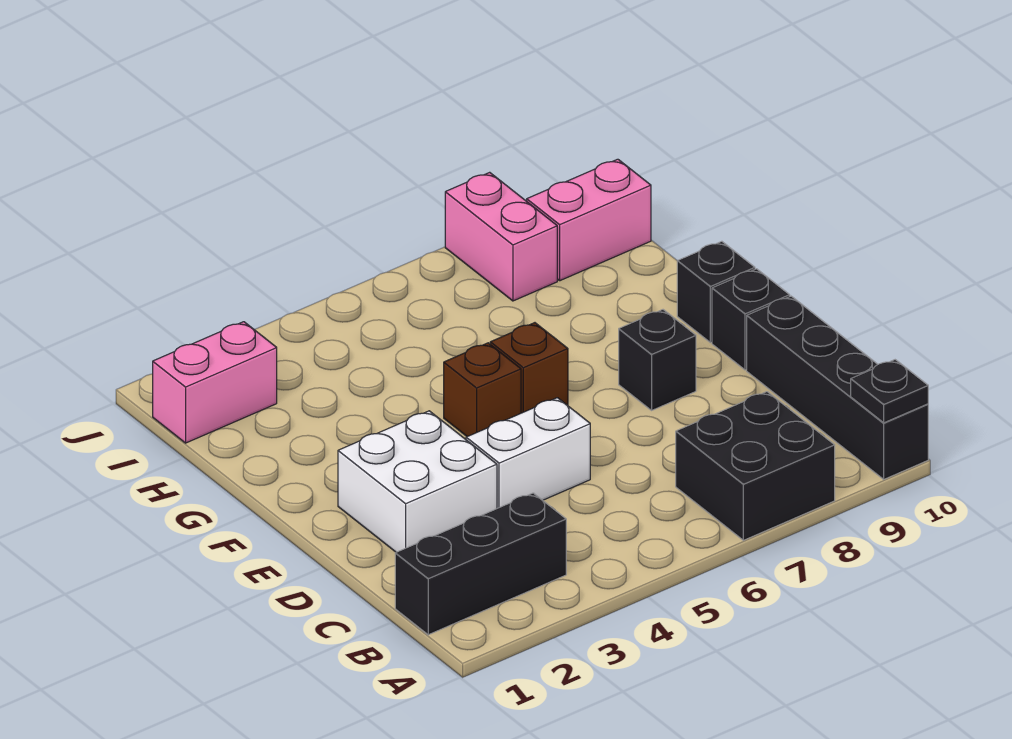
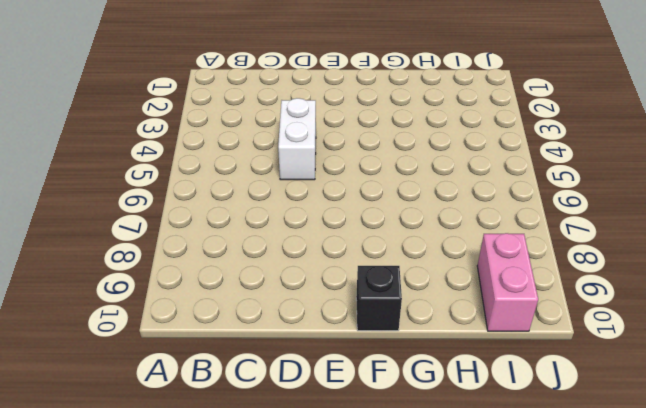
none -> black 2x2 brick [676,392,835,540]
none -> black 1x4 brick [747,296,928,479]
none -> black 1x3 brick [395,493,566,635]

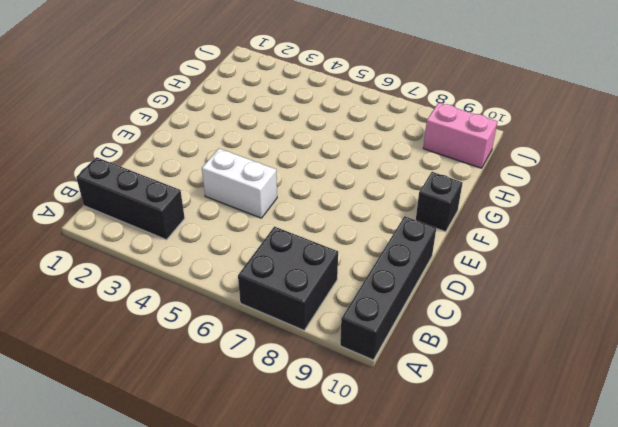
none -> white 2x2 brick [338,411,497,552]
none -> black 1x1 brick [619,310,696,410]
none -> black 1x1 brick [712,269,790,370]

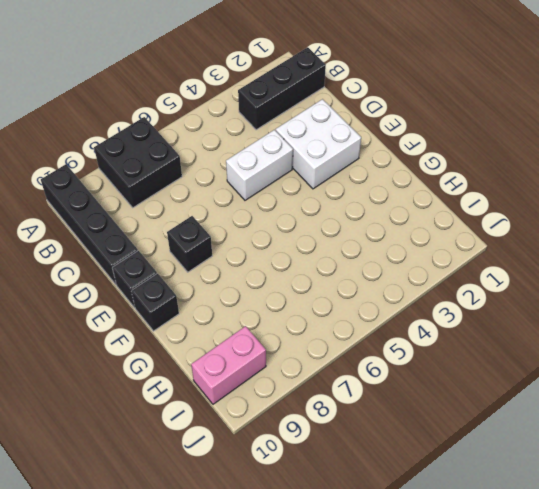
none -> brown 1x1 brick [444,343,521,437]
none -> brown 1x1 brick [490,323,568,413]
none -> pink 1x2 brick [153,322,277,443]

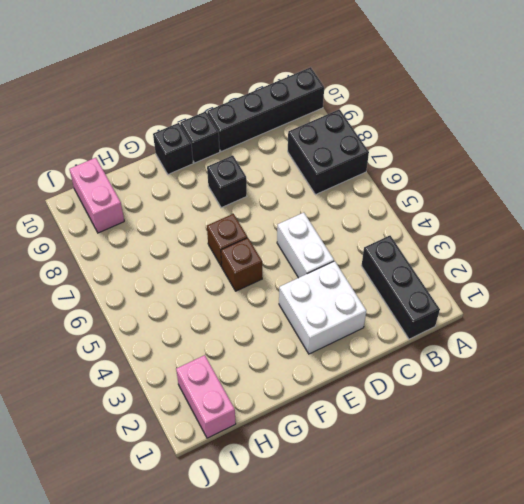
none -> pink 1x2 brick [445,172,557,301]
none -> black 1x1 plate [851,360,928,423]

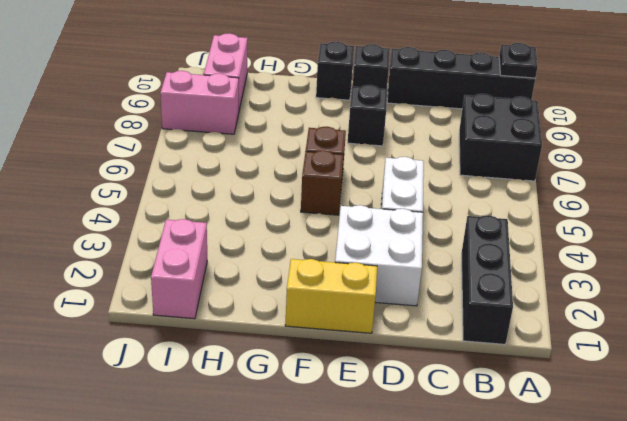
yellow 1x2 brick [285,259,377,333] -> none

